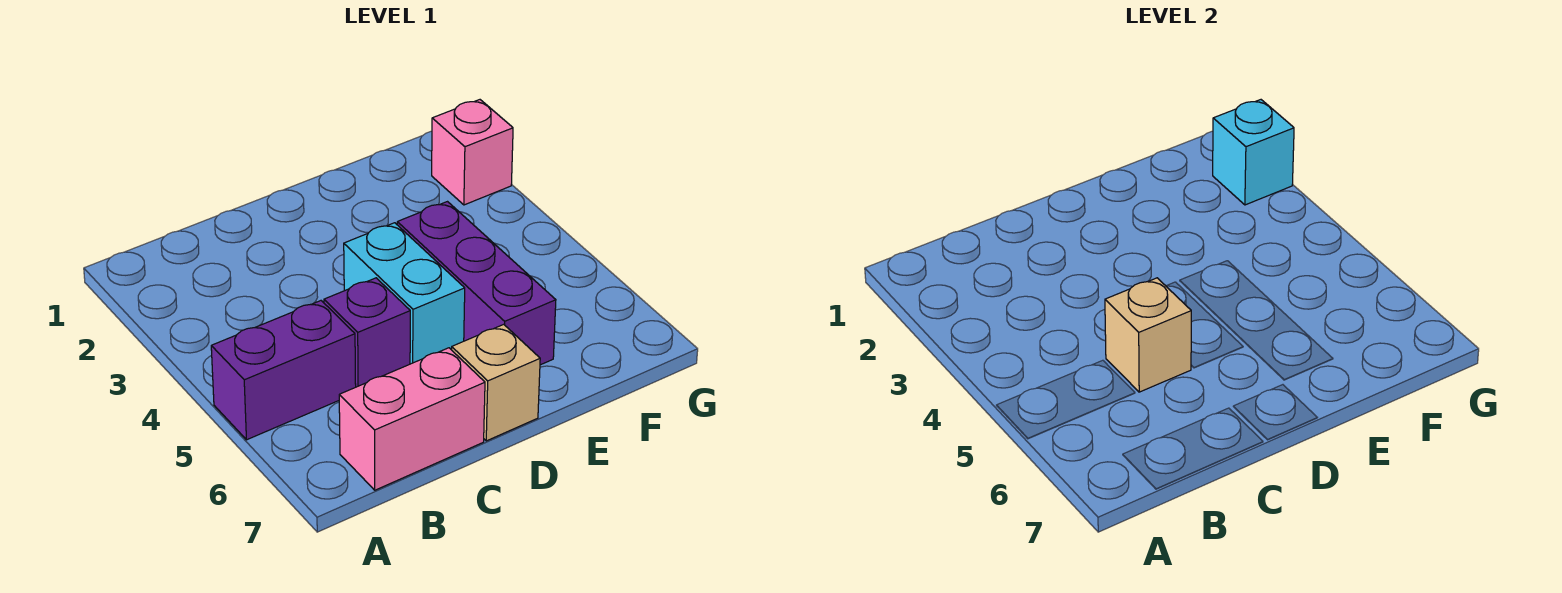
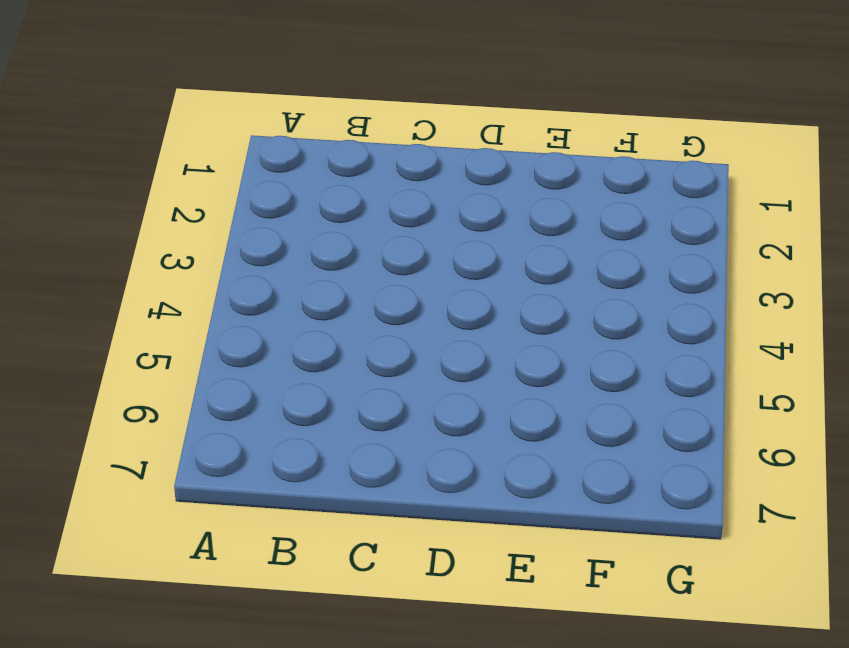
none -> purple 1x2 brick [211,301,356,440]
none -> pink 1x2 brick [339,348,485,490]

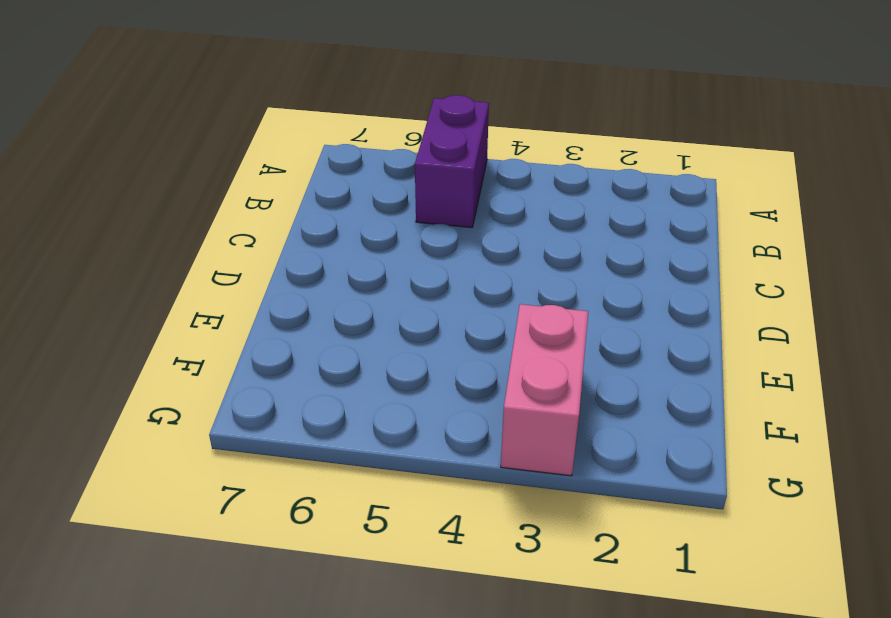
pink 1x2 brick [501,304,588,476] -> pink 1x2 brick moved to [339,348,485,490]
none -> purple 1x1 brick [324,278,410,387]
none -> cyan 1x2 brick [344,223,465,364]

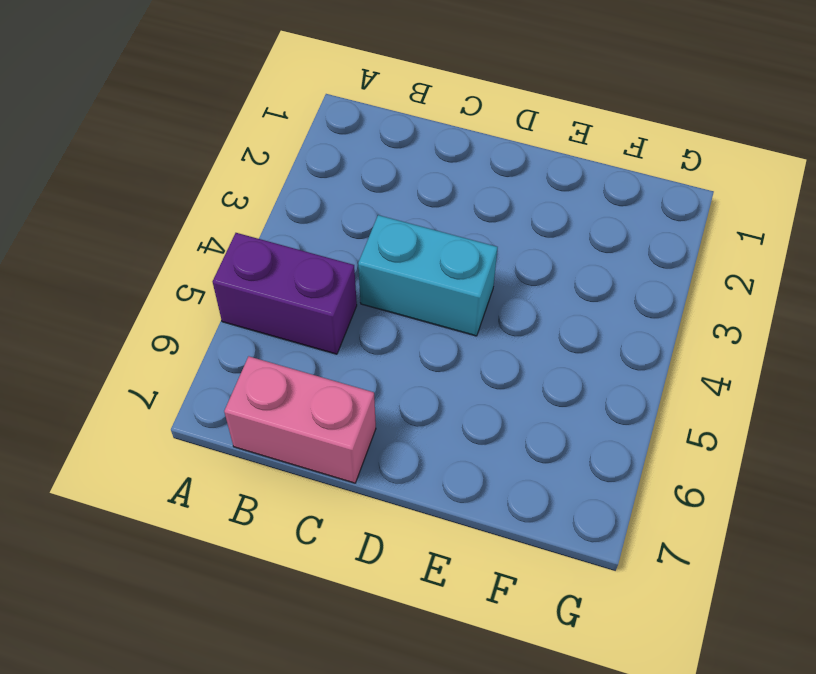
cyan 1x2 brick [358,215,498,336] -> cyan 1x2 brick turned to [344,223,465,364]
none -> purple 1x1 brick [324,278,410,387]
none -> tan 1x1 brick [452,324,540,441]

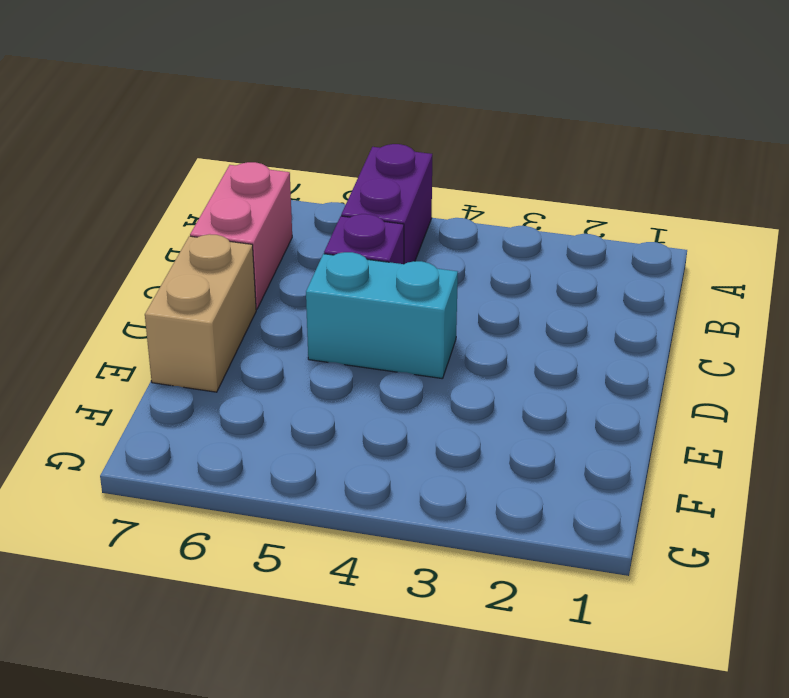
tan 1x2 brick [145,234,256,392] -> tan 1x1 brick [452,324,540,441]
none -> purple 1x3 brick [397,202,556,365]
none -> pink 1x1 brick [432,100,513,205]

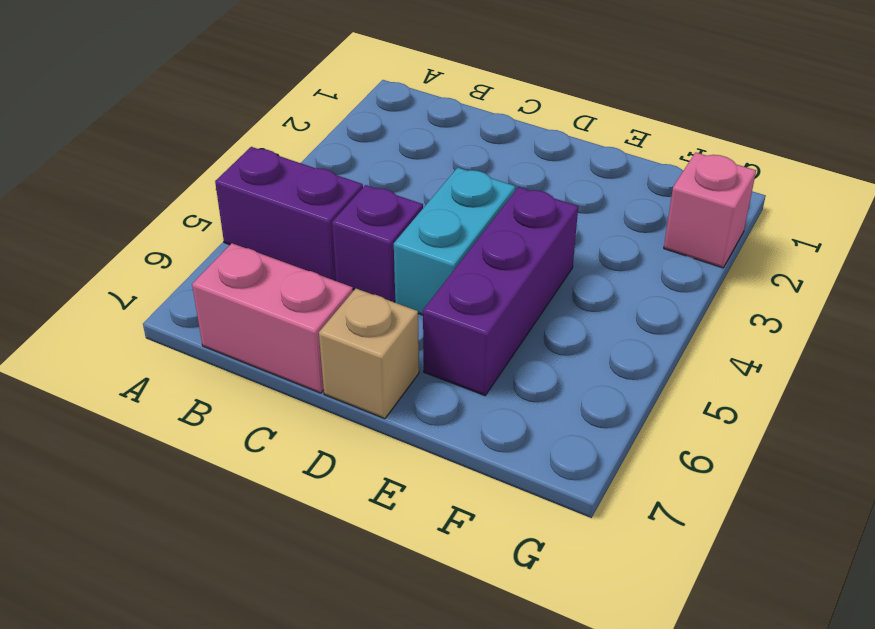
none -> tan 1x1 brick [1105,278,1191,392]
none -> cyan 1x1 brick [1213,100,1294,205]

